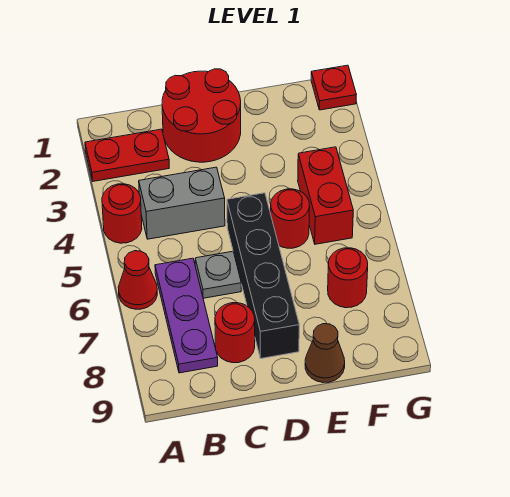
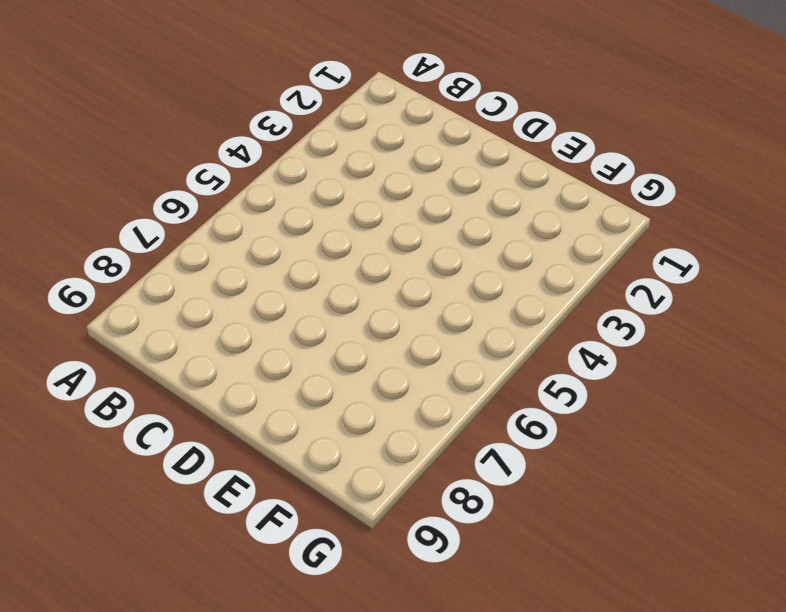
none -> red 1x2 plate [85,129,169,181]
none -> red 1x1 round brick [102,184,142,243]
none -> red 1x1 cone [118,251,157,309]

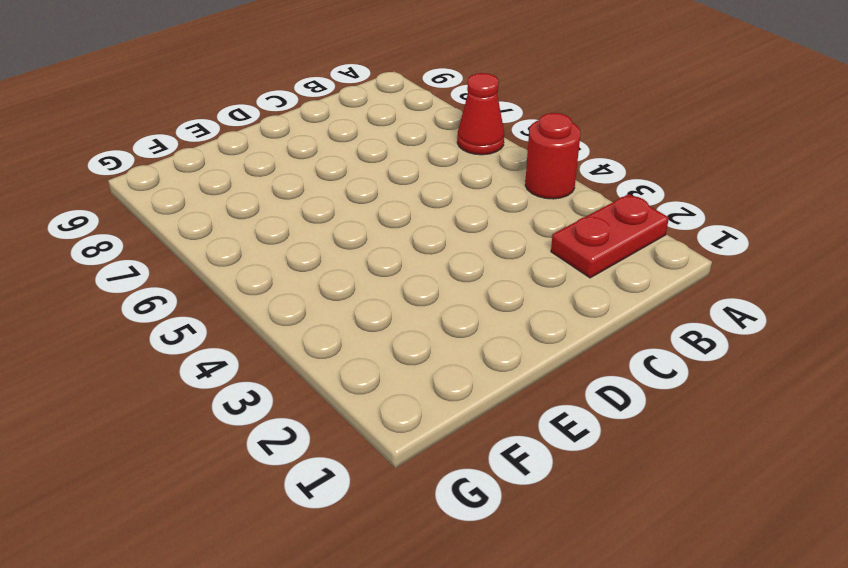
none -> grey 1x2 brick [139,167,225,239]
none -> purple 1x3 plate [155,258,218,373]
none -> red 2x2 round brick [162,69,241,162]

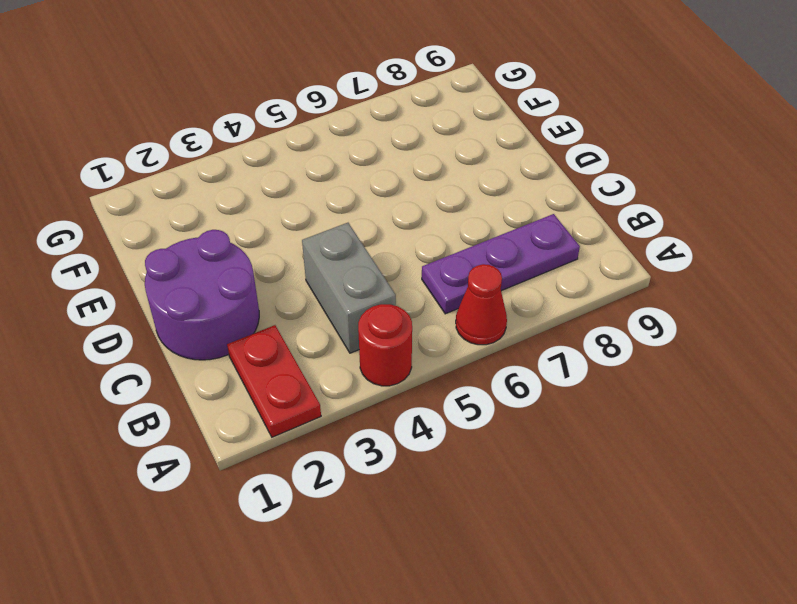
purple 2x2 round brick [145,230,259,360] -> red 2x2 round brick [162,69,241,162]
none -> grey 1x1 plate [195,251,241,298]
none -> red 1x1 round brick [215,303,255,363]
none -> black 1x4 brick [227,193,299,358]

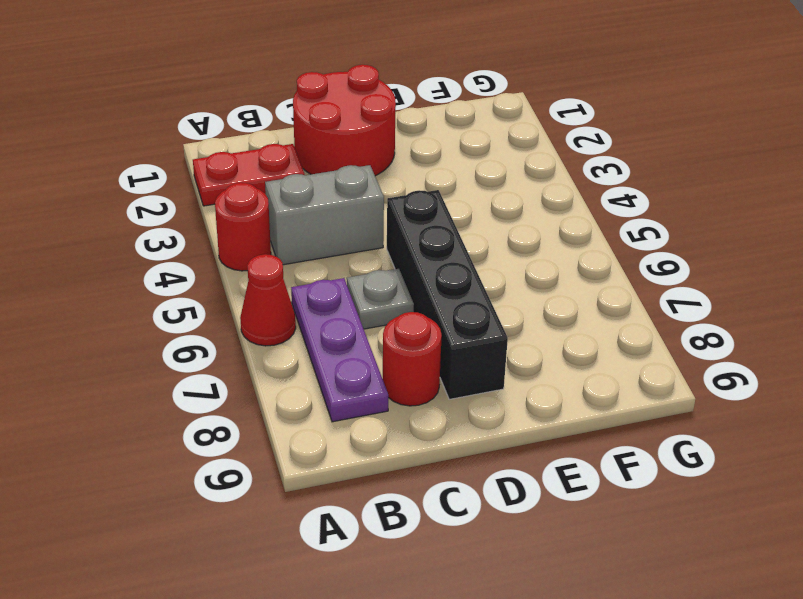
none -> red 1x1 round brick [271,189,310,248]
none -> brown 1x1 cone [305,324,345,383]
none -> red 1x2 brick [298,147,353,244]

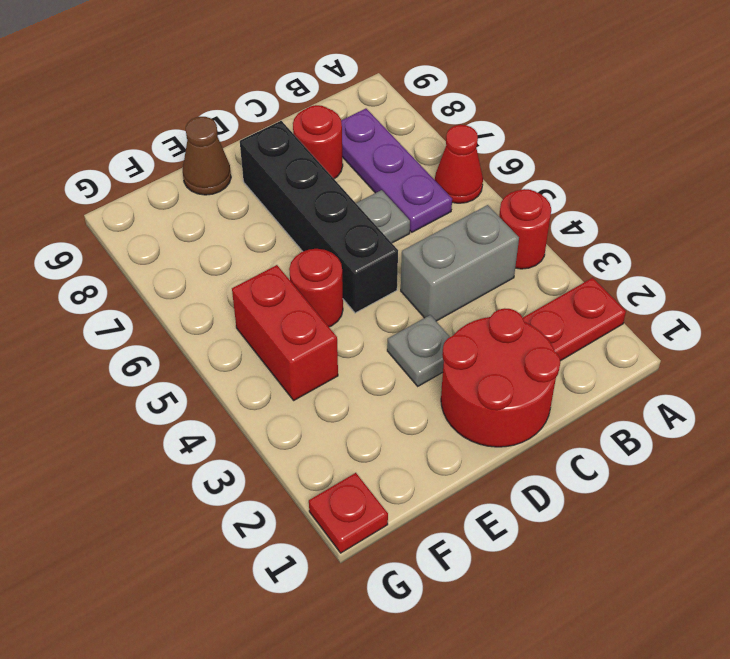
grey 1x1 plate [387,315,450,386] -> none
none -> red 1x1 round brick [328,248,368,308]

